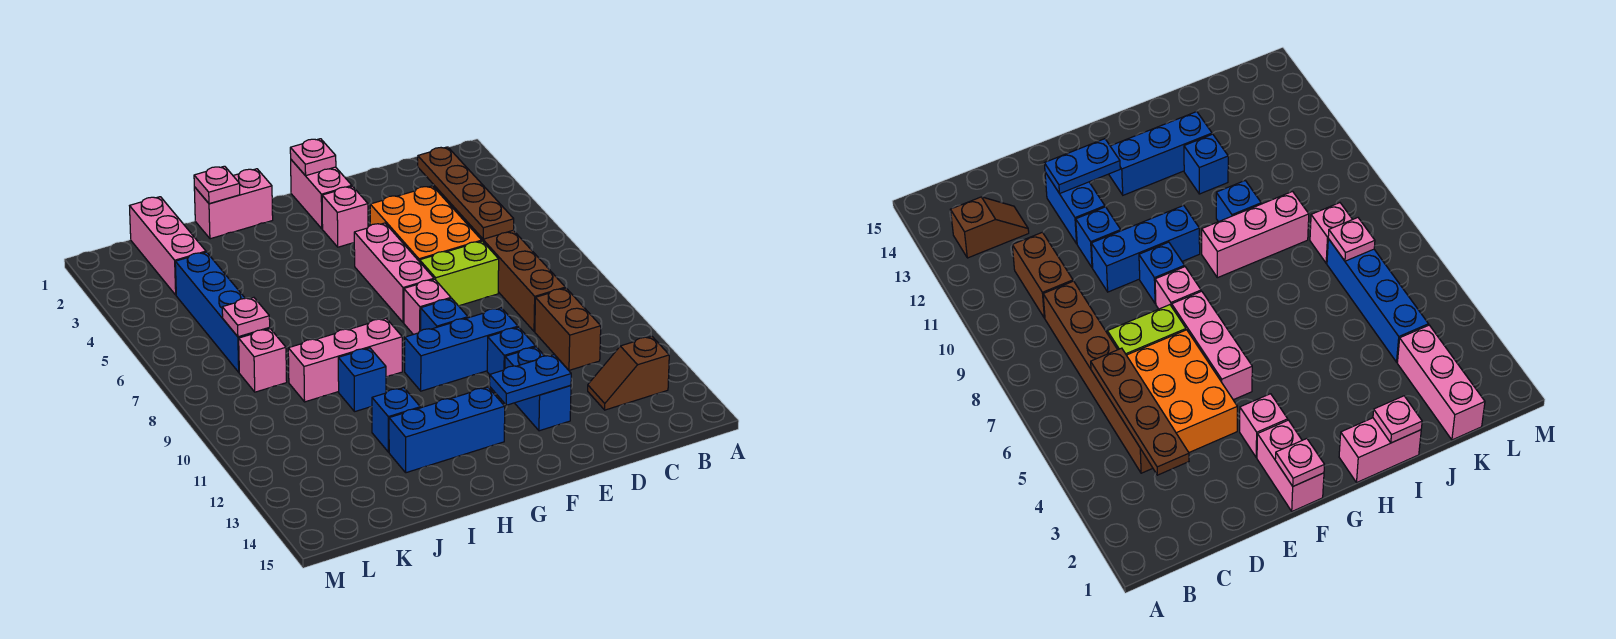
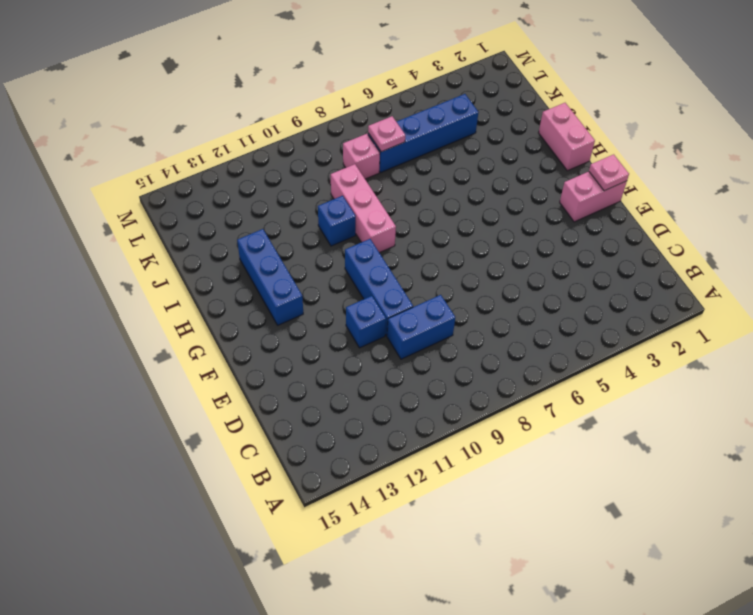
blue 1x2 brick [387,295,455,359] -> blue 1x2 brick moved to [505,347,571,431]
none -> brown 1x2 slope [588,336,669,410]
none -> brown 1x6 brick [434,186,565,331]
none -> brown 1x2 brick [535,288,601,370]

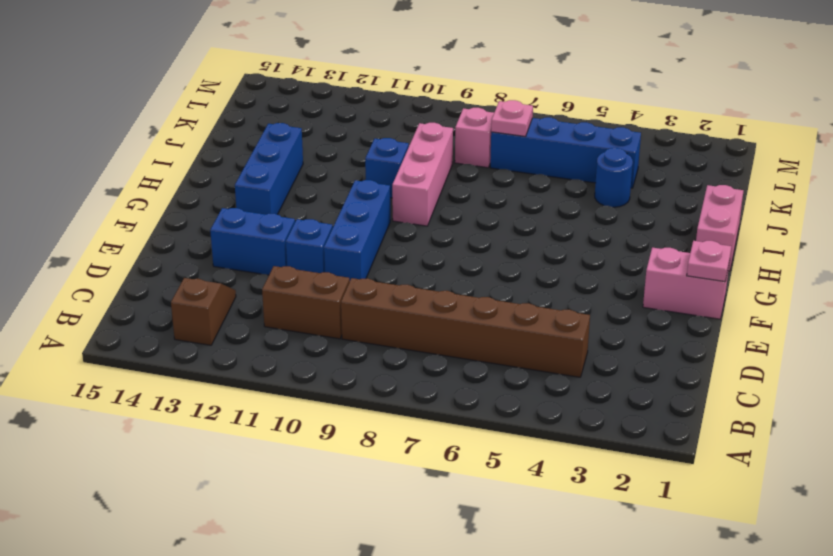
blue 1x1 round brick [595,148,633,207] -> none
none -> orange 2x3 brick [370,186,482,262]
none -> lime 1x2 brick [420,241,499,306]
none -> pink 1x1 brick [322,186,368,247]

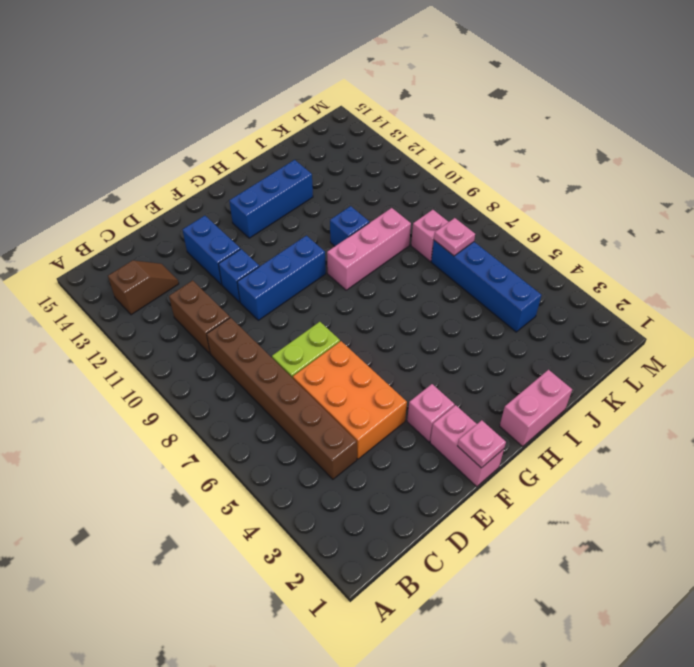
none -> pink 1x3 brick [354,223,434,323]
none -> pink 1x1 brick [404,279,451,335]
none -> blue 1x1 brick [421,298,468,331]

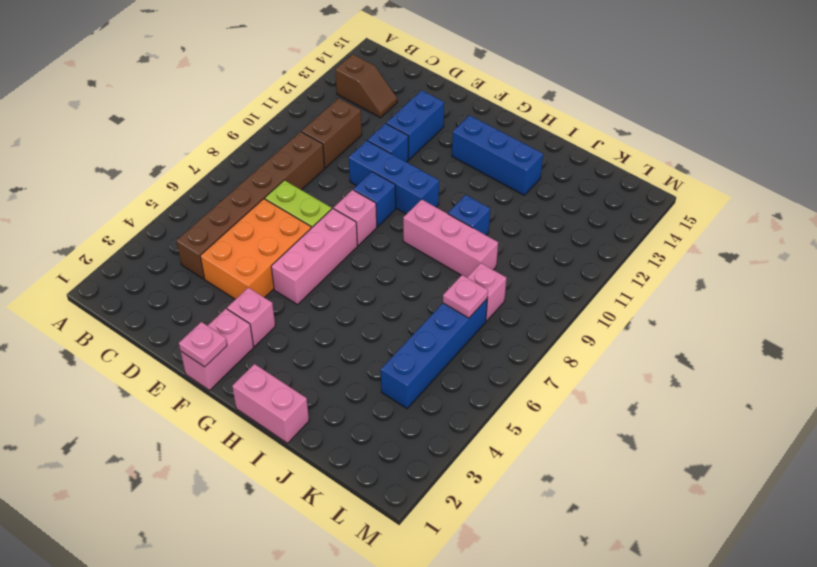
none -> blue 1x1 brick [372,388,420,452]
none -> pink 1x3 brick [130,197,206,295]
none -> brown 1x4 plate [418,147,514,239]

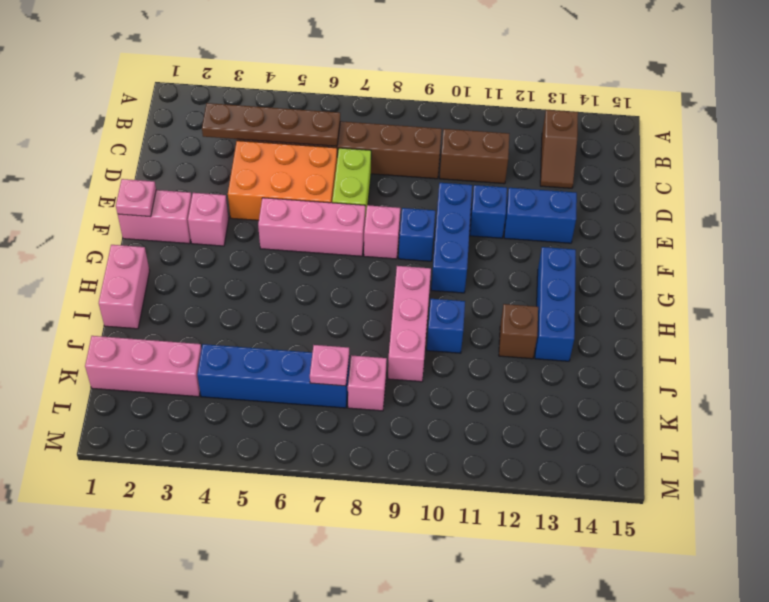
brown 1x1 brick [499,304,538,359] -> blue 1x1 brick [372,388,420,452]
none -> blue 1x2 plate [490,355,571,405]
none -> pink 1x1 plate [194,166,240,204]

